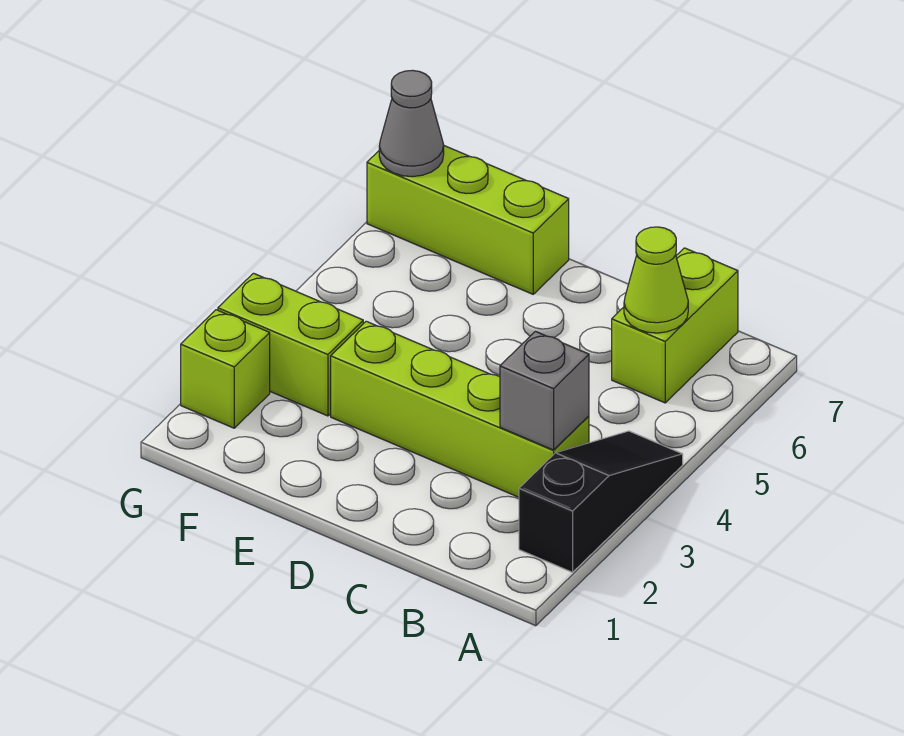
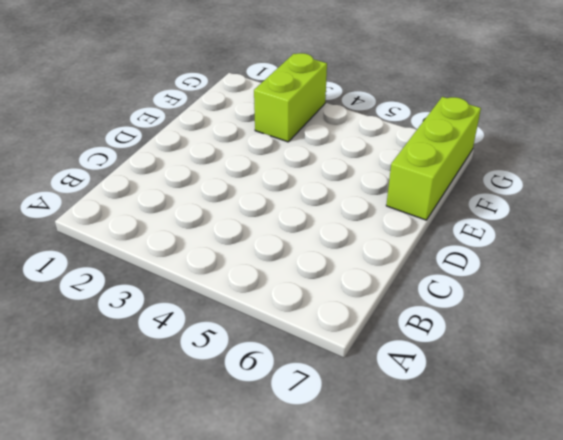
none -> black 1x3 slope [519,431,683,572]
none -> lime 1x4 brick [331,321,589,497]

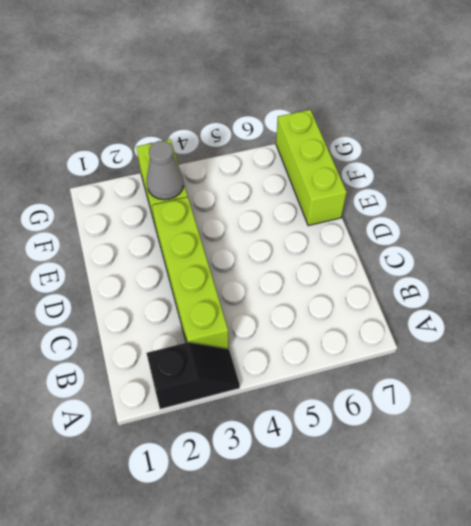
black 1x2 slope [146,342,240,409] -> black 1x3 slope [519,431,683,572]
grey 1x1 cone [147,141,184,200] -> grey 1x1 cone moved to [379,70,444,177]
none -> lime 1x2 brick [612,248,738,403]
none -> lime 1x1 brick [181,310,270,428]

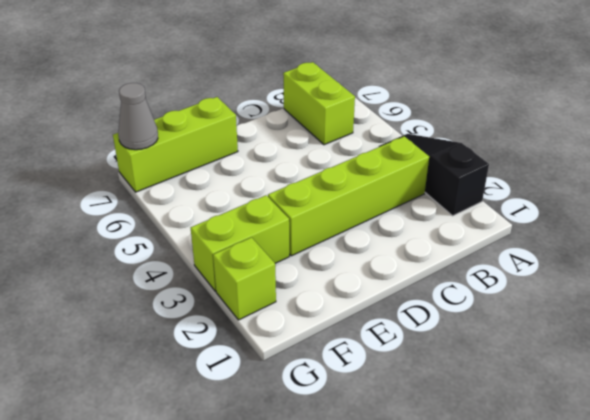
none -> grey 1x1 brick [500,331,589,450]
none -> lime 1x1 cone [624,227,688,333]

